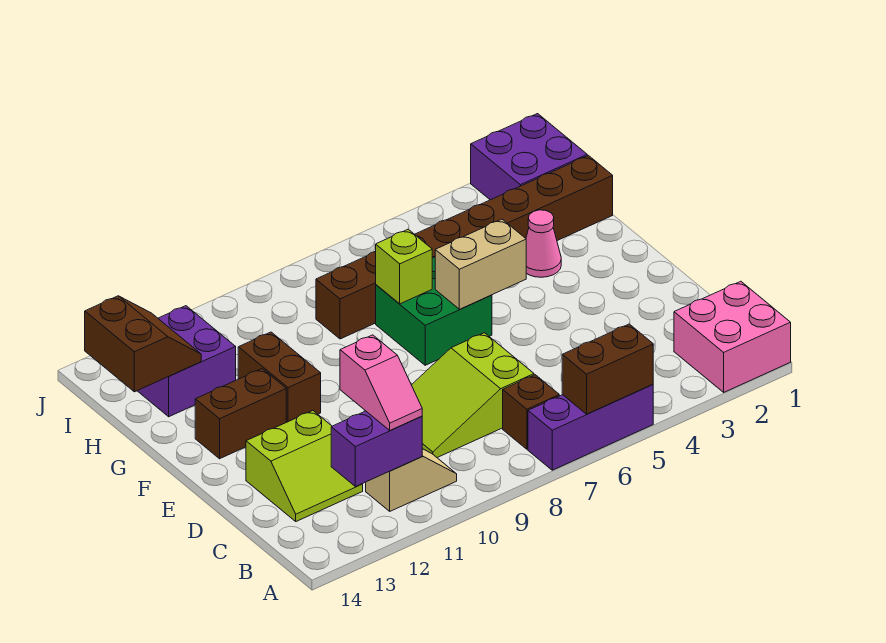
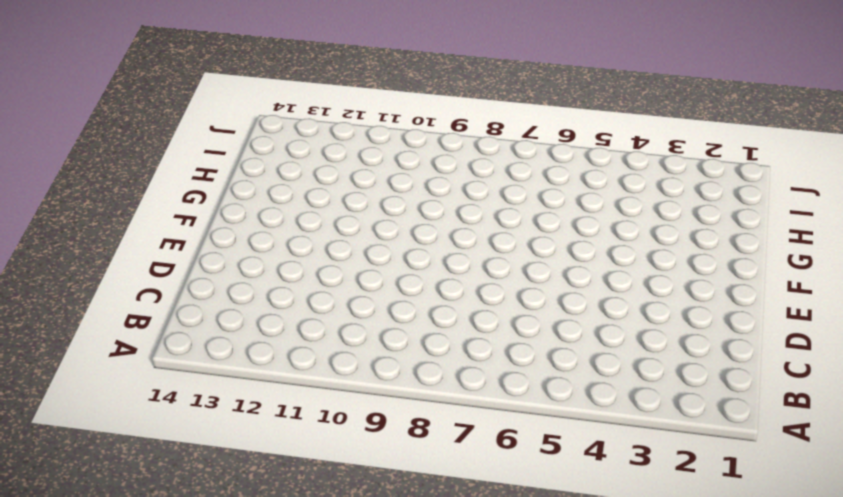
none -> pink 2x2 brick [674,281,791,392]
none -> purple 1x3 brick [528,384,653,470]
none -> brown 1x1 brick [503,375,559,449]

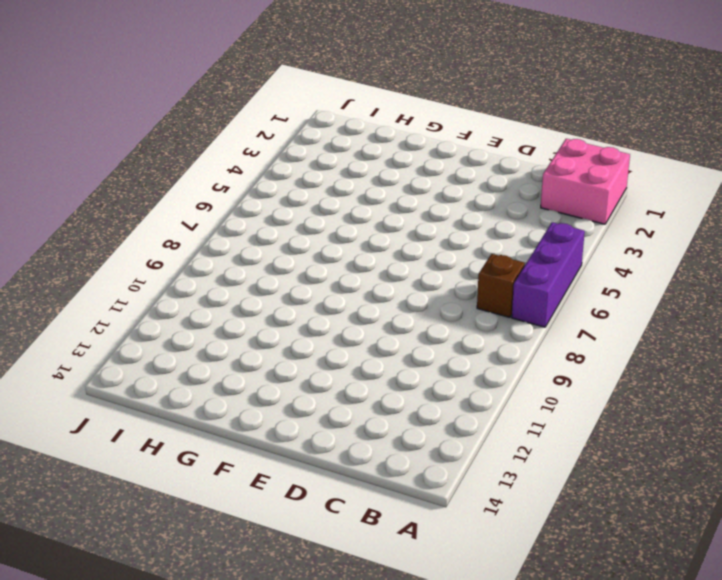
none -> tan 1x2 slope [366,449,457,511]
none -> lime 2x3 slope [412,333,534,458]
none -> lime 2x2 slope [246,411,363,521]

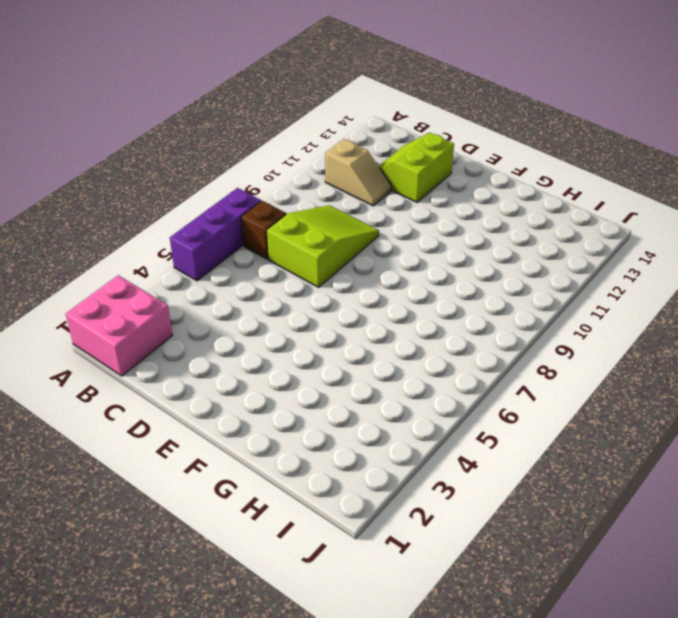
tan 1x2 slope [325,139,391,206] -> tan 1x2 slope turned to [366,449,457,511]
none -> green 2x2 brick [376,257,492,365]
none -> brown 1x2 brick [238,332,321,422]
none -> brown 1x2 brick [195,369,286,459]

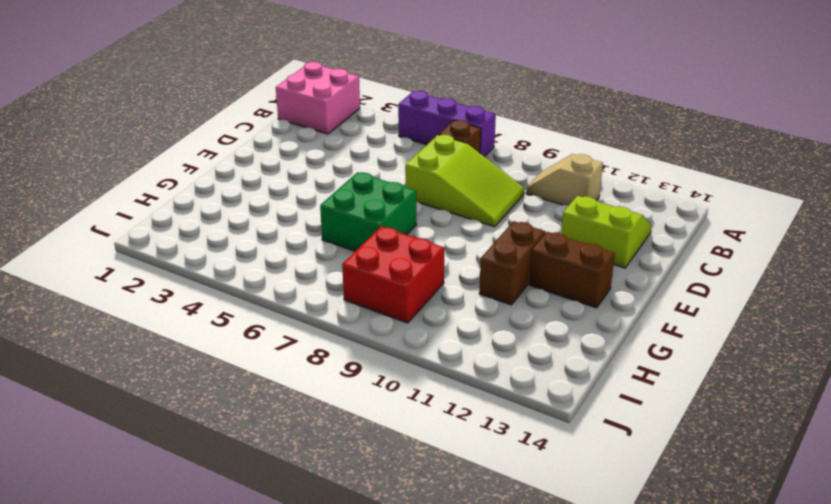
red 2x2 brick [342,227,445,323] -> brown 1x8 brick [316,156,613,339]
none -> pink 1x1 cone [526,210,561,277]
none -> purple 2x2 brick [138,306,236,417]
none -> purple 2x2 brick [471,114,587,200]

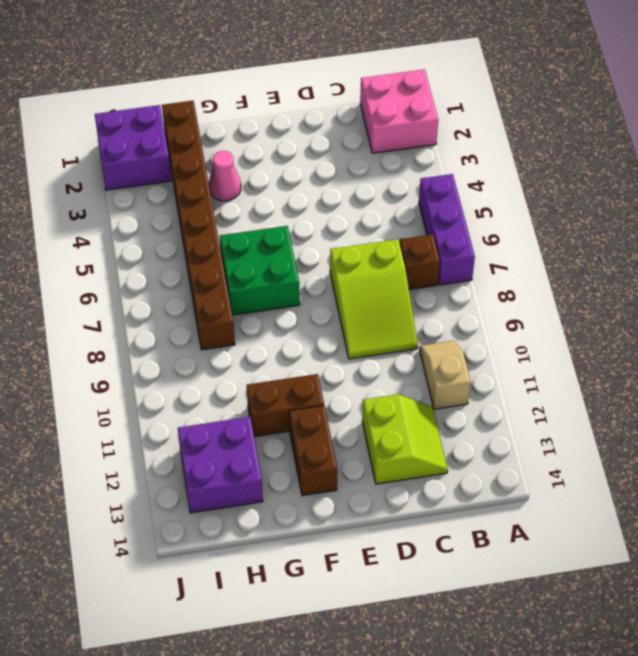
none -> brown 1x2 brick [562,324,653,414]
none -> purple 1x2 brick [331,411,422,487]
none -> tan 1x2 brick [435,219,526,309]

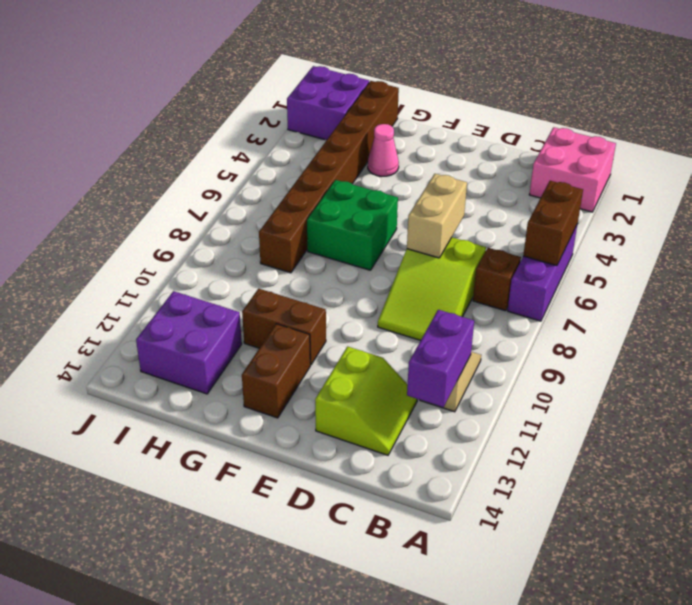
tan 1x2 brick [407,174,467,258] -> tan 1x2 brick moved to [435,219,526,309]
none -> lime 1x1 brick [376,229,432,304]
none -> brown 2x2 slope [85,296,201,392]
none -> pink 1x2 slope [340,335,422,431]

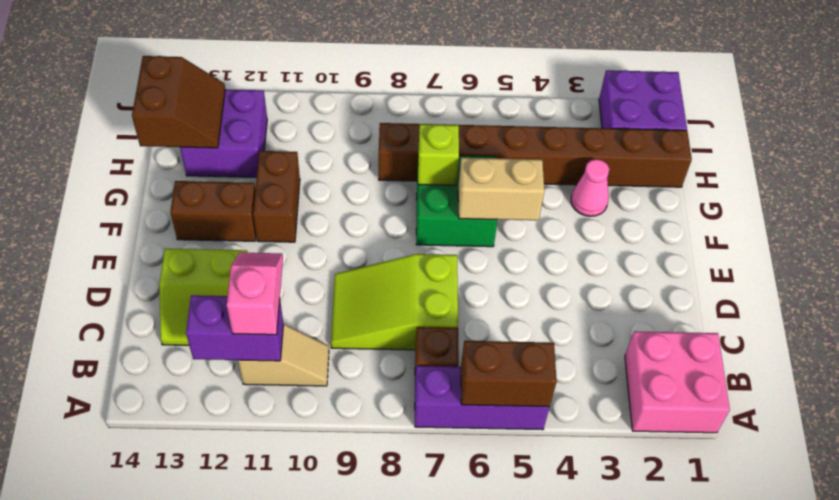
pink 1x2 slope [227,253,283,335] -> pink 1x2 slope turned to [340,335,422,431]

